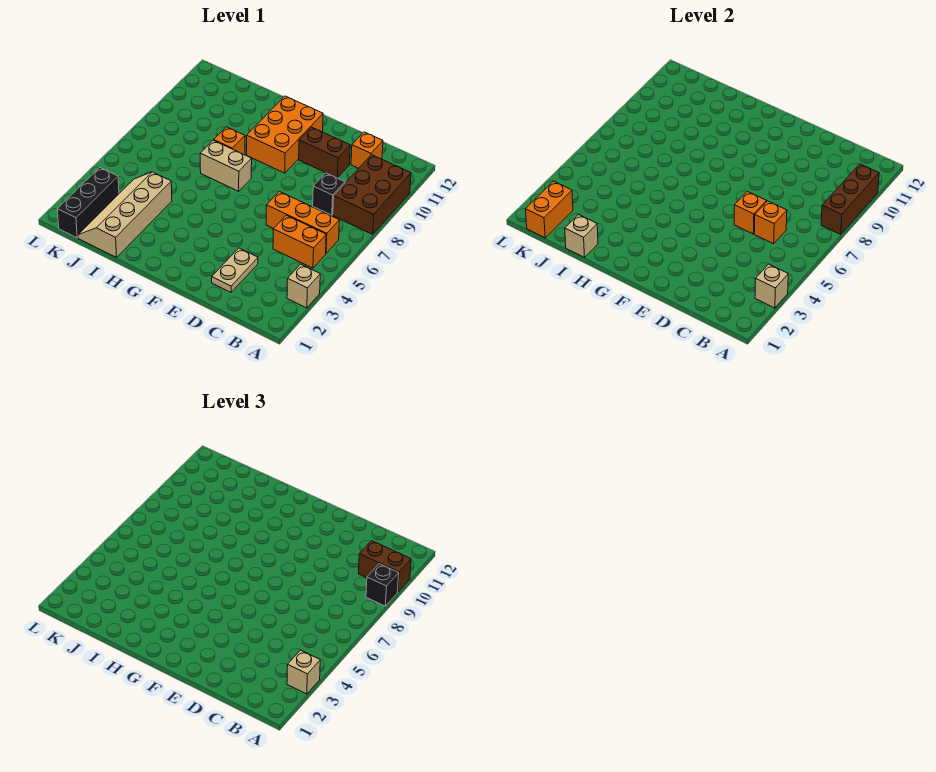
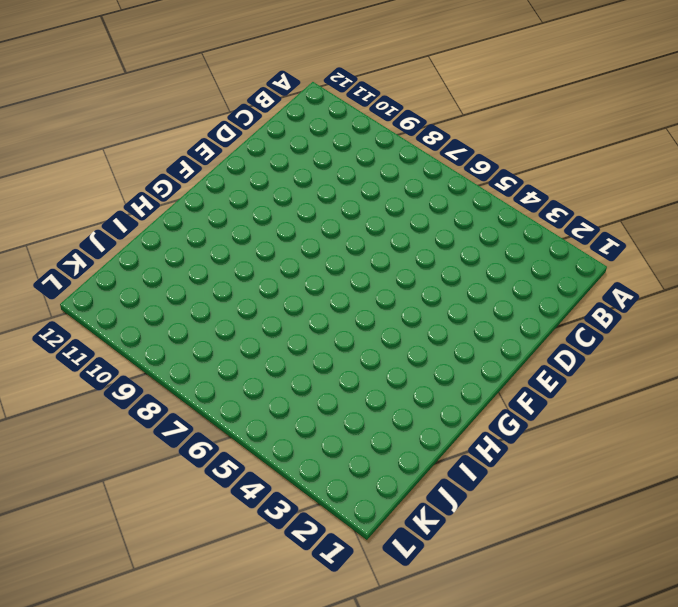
none -> tan 1x1 brick [287,264,320,308]
none -> brown 2x3 brick [333,155,411,234]
none -> orange 1x2 brick [273,215,326,268]

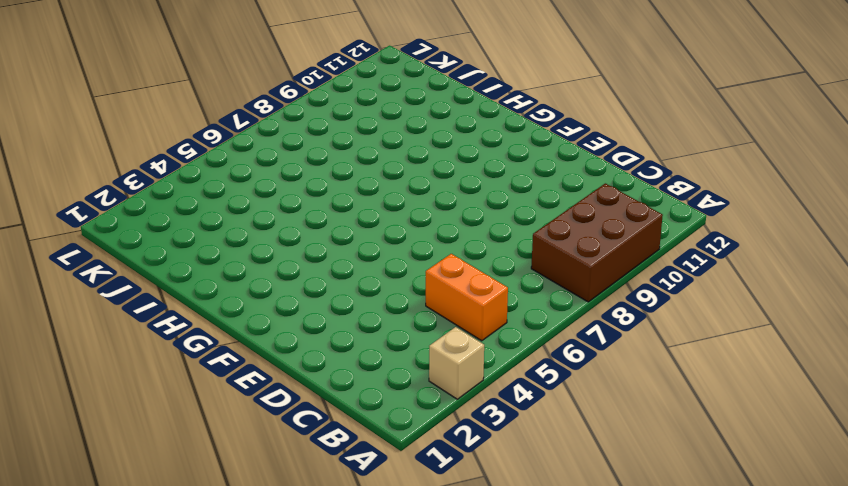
none -> orange 1x3 brick [266,191,339,253]
none -> black 1x1 brick [313,173,345,215]
none -> orange 1x1 brick [351,132,383,168]

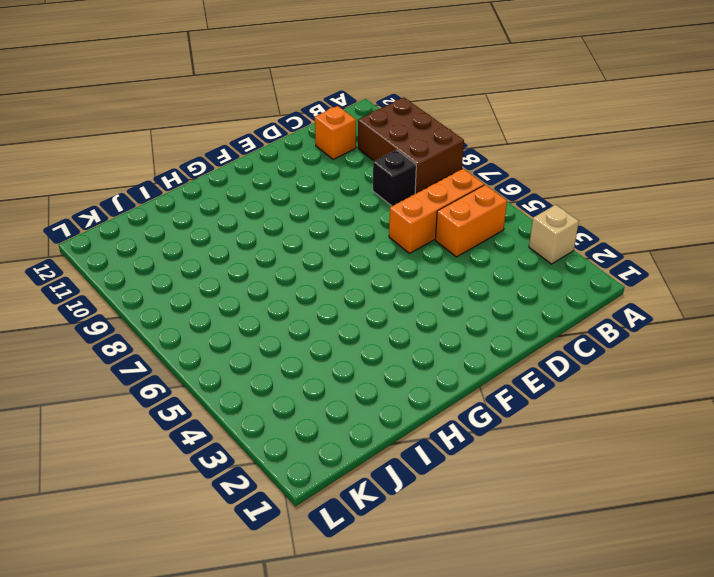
none -> tan 1x2 plate [212,248,258,292]
none -> brown 1x2 brick [299,127,350,178]
none -> orange 2x3 brick [247,96,323,173]

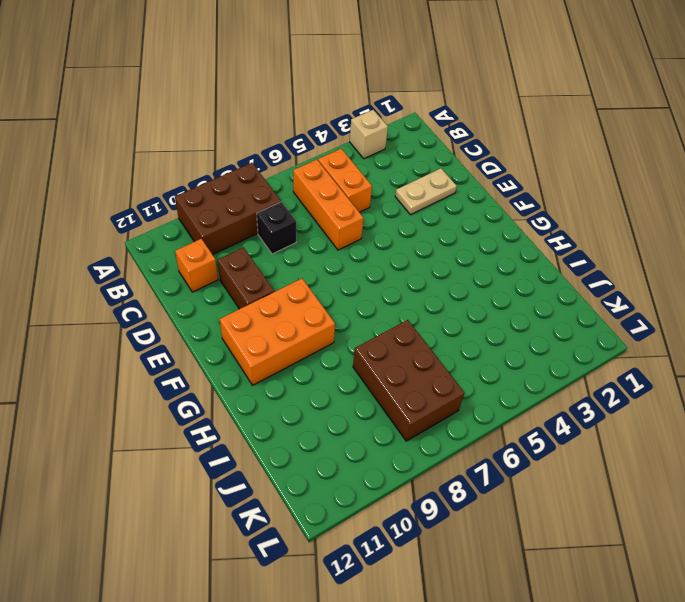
brown 2x3 brick [353,320,464,441] -> none
none -> tan 1x2 brick [200,140,252,191]
none -> orange 1x1 brick [214,127,245,155]
none -> tan 2x4 slope [78,172,172,257]

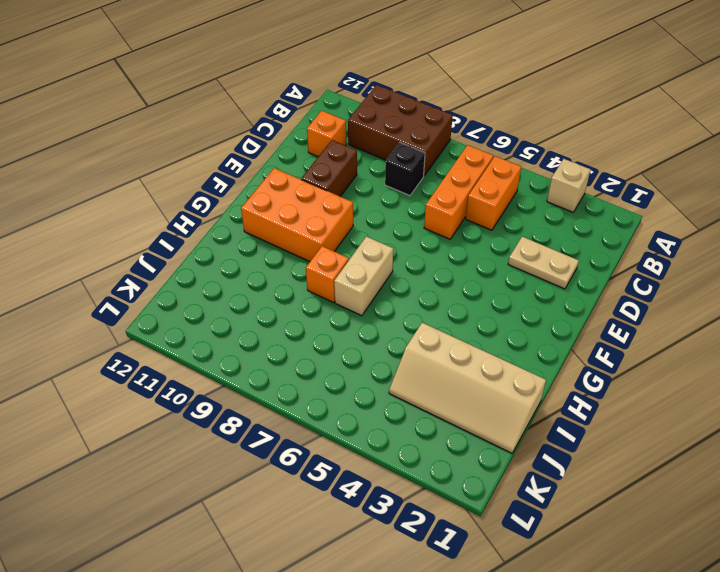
none -> black 1x3 brick [57,167,119,238]
none -> tan 1x1 brick [755,264,788,308]
none -> brown 1x3 brick [821,164,879,234]

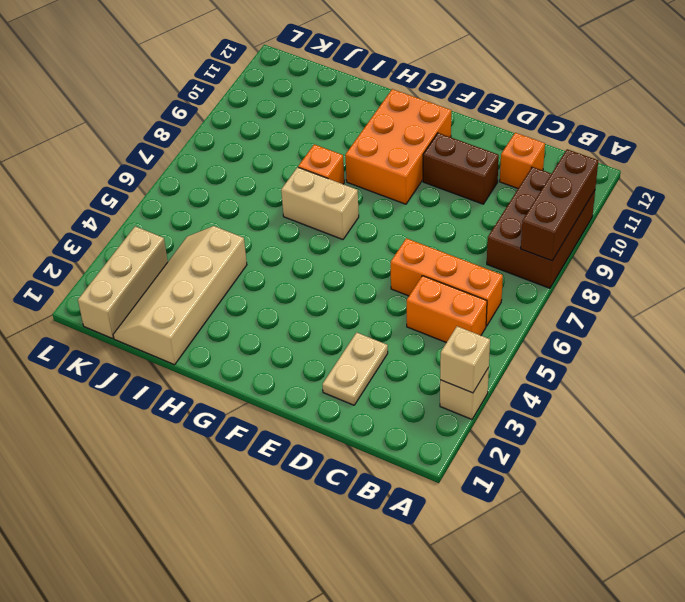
tan 1x3 brick [78,226,168,339] -> black 1x3 brick [57,167,119,238]
none -> black 1x1 brick [313,173,345,215]
none -> orange 1x1 brick [754,201,787,244]
none -> orange 1x1 brick [734,191,766,234]

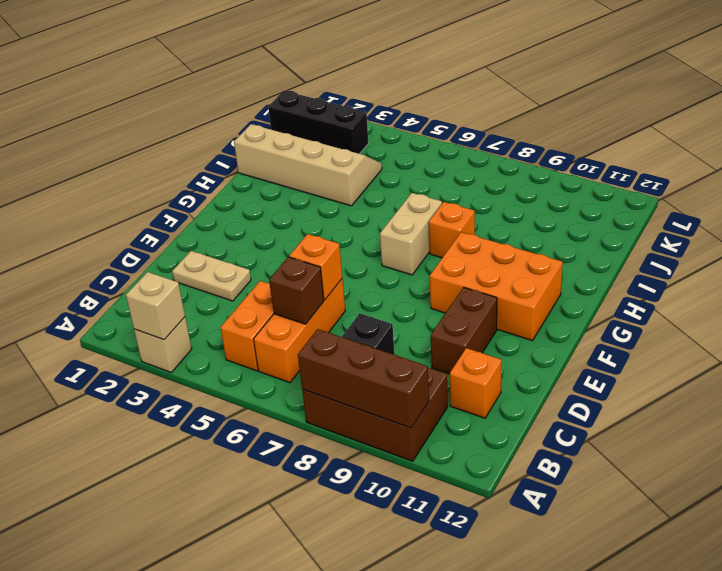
brown 1x1 brick [269,257,324,324] -> orange 1x1 brick [754,201,787,244]
none -> tan 1x1 brick [565,215,598,257]
none -> orange 1x2 brick [525,181,573,238]
none -> tan 1x1 brick [287,650,320,694]

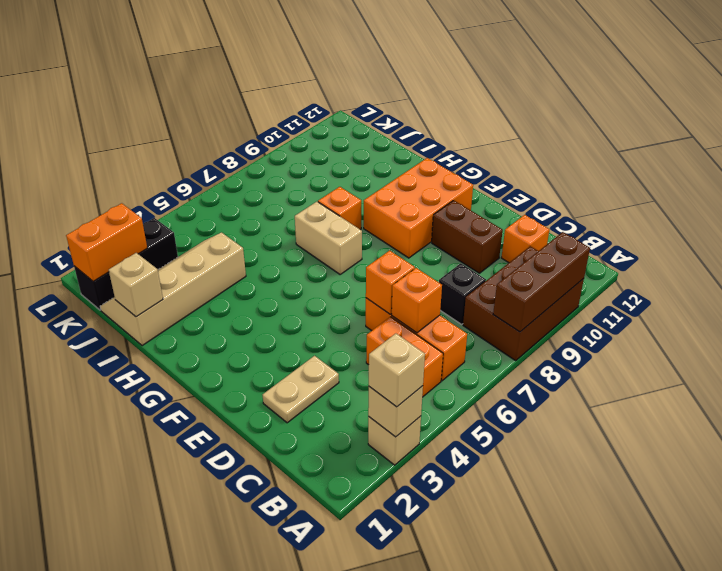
none -> black 1x1 brick [366,564,399,606]
none -> brown 1x2 brick [358,541,411,592]

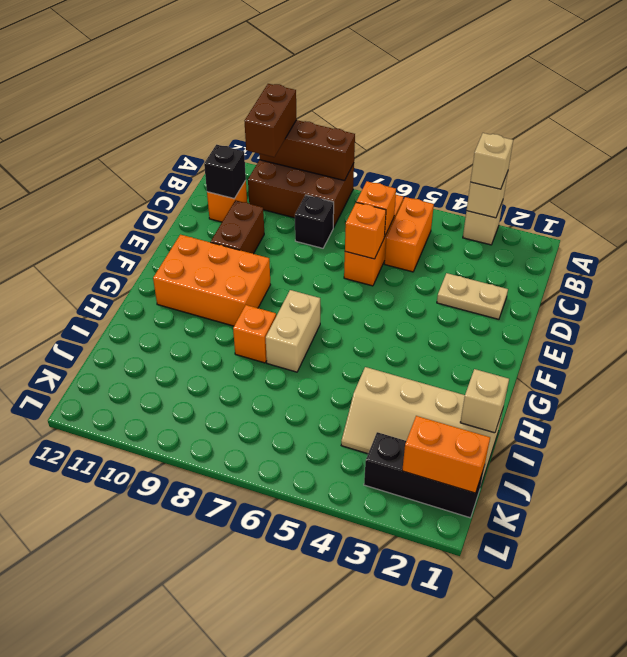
black 1x1 brick [204,145,246,198] -> black 1x1 brick moved to [366,564,399,606]

